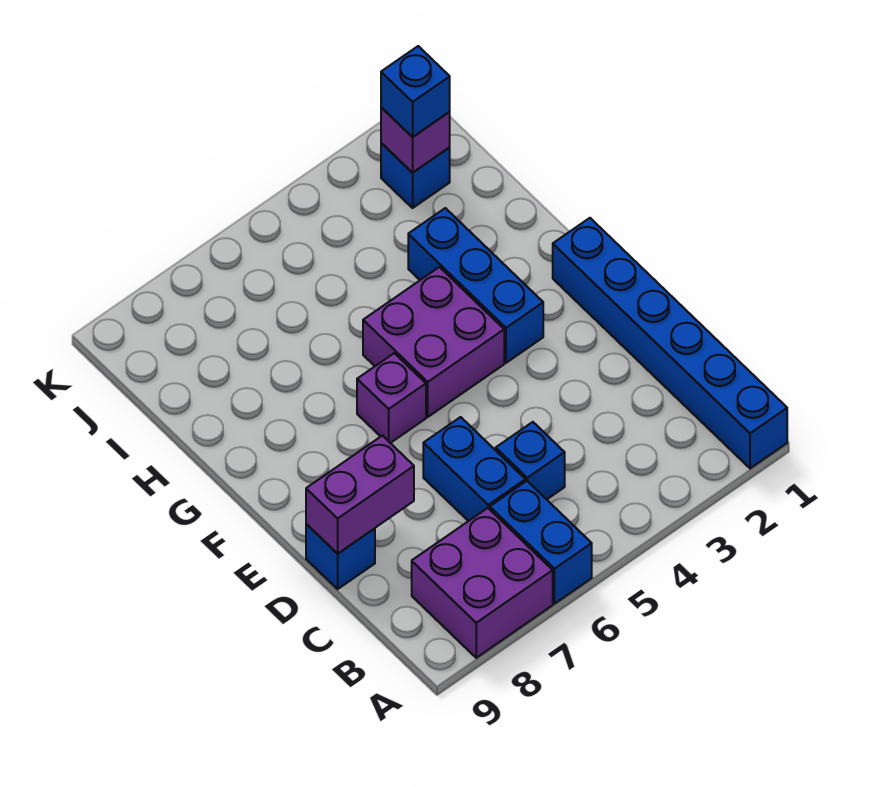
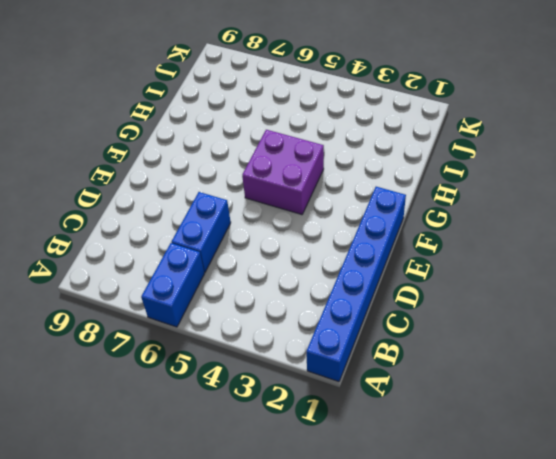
none -> purple 2x2 brick [412,508,553,658]
none -> blue 1x1 brick [496,422,565,499]
none -> blue 1x1 brick [306,524,375,589]

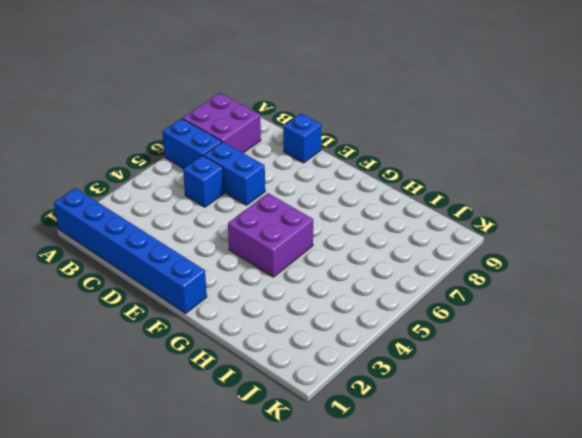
none -> blue 1x3 brick [408,208,543,363]
none -> purple 1x1 brick [357,353,426,443]
none -> blue 1x1 brick [381,143,450,208]

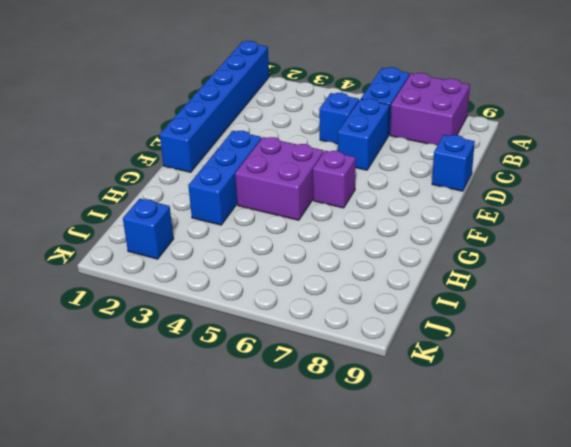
none -> purple 1x2 brick [306,436,414,554]
none -> purple 1x1 brick [381,107,450,173]
none -> blue 1x1 brick [381,46,450,137]

